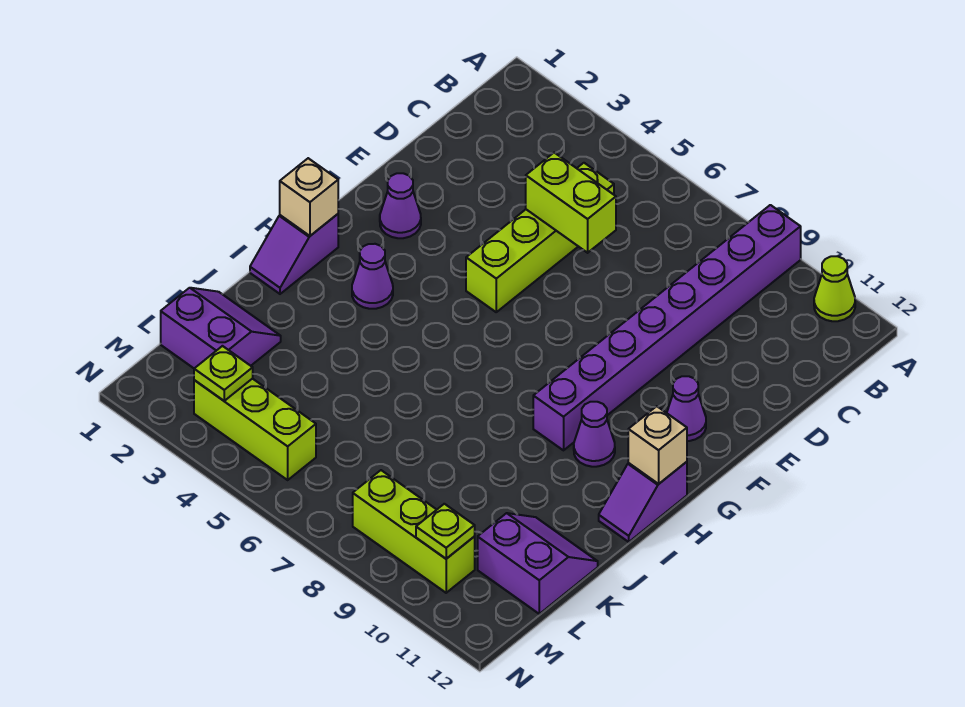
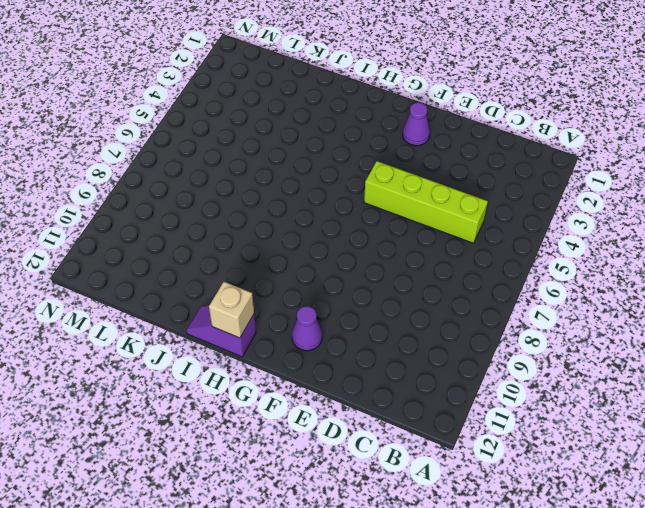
none -> purple 1x8 brick [533,205,801,450]
none -> lime 1x1 cone [814,256,855,321]
none -> purple 1x2 slope [250,214,338,294]

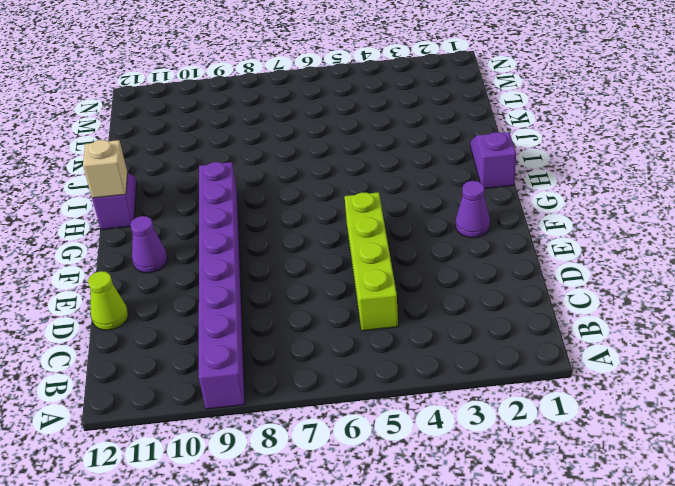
lime 1x1 cone [88,271,128,330] -> lime 1x1 cone moved to [814,256,855,321]
none -> purple 1x1 cone [352,244,393,309]
none -> purple 1x1 cone [574,402,615,467]
none -> purple 2x2 slope [161,288,281,368]

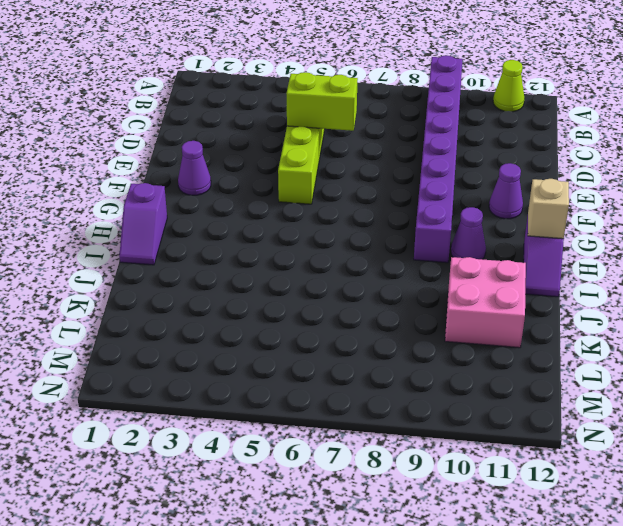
pink 2x2 brick [445,257,526,348] -> purple 2x2 slope [478,513,598,614]
none -> purple 1x1 cone [352,244,393,309]
none -> purple 2x2 slope [161,288,281,368]
none -> lime 1x3 brick [194,379,316,480]

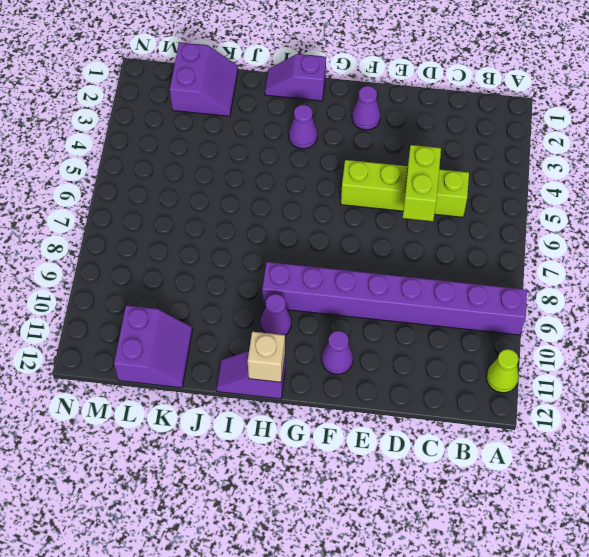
none -> lime 1x3 brick [194,379,316,480]
none -> lime 1x3 brick [353,470,475,593]
none -> tan 1x1 brick [280,158,338,236]

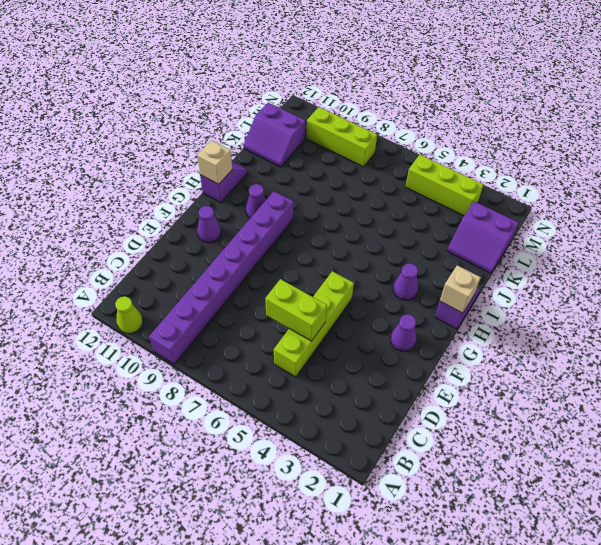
none -> lime 1x1 plate [194,346,253,401]
none -> lime 1x1 plate [416,504,475,559]

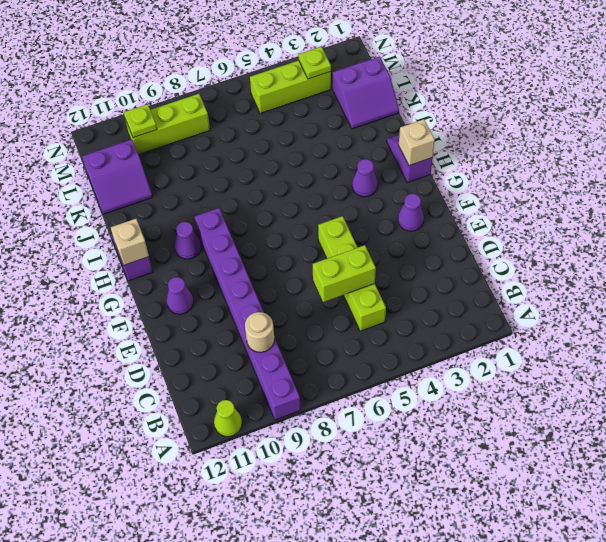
tan 1x1 round brick [245,312,274,352] -> none

